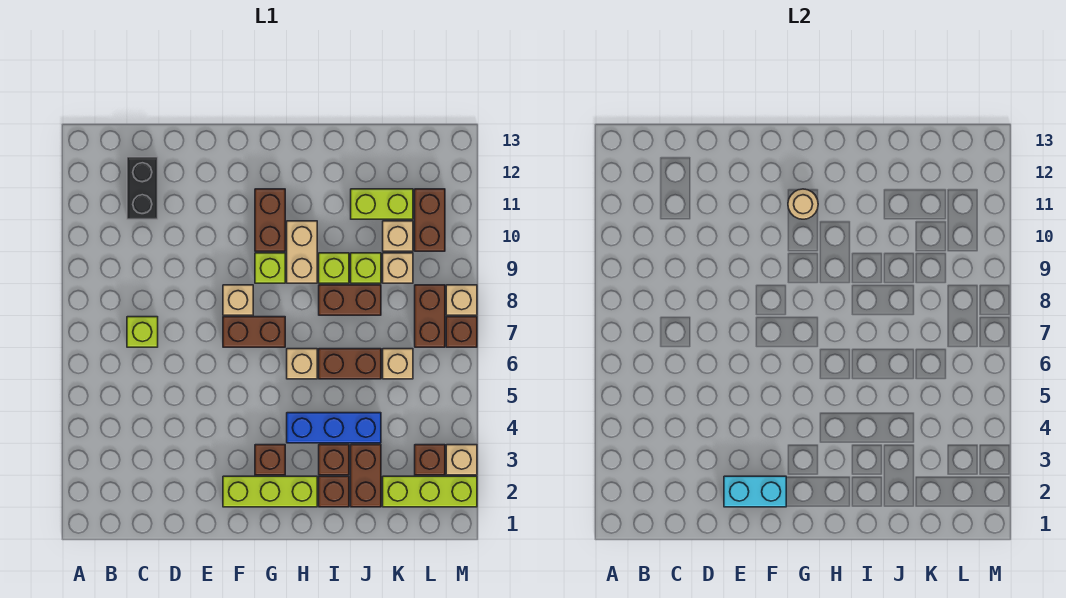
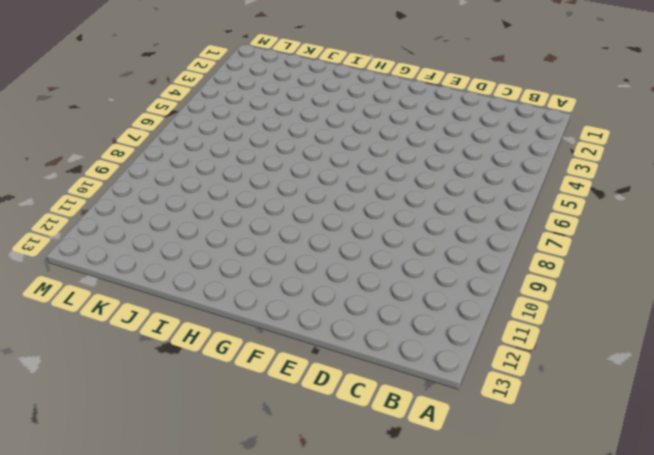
none -> lime 1x1 brick [127,317,158,347]
none -> black 1x2 brick [127,157,158,219]
none -> lime 1x3 brick [223,476,317,507]
none -> brown 1x2 brick [223,317,285,347]

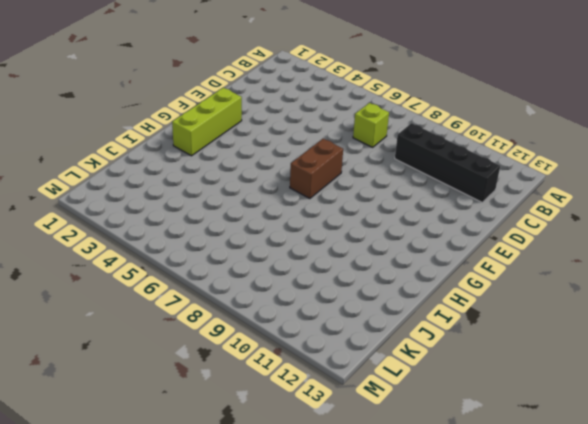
black 1x4 brick [395,123,500,202] -> black 1x2 brick [127,157,158,219]
none -> tan 1x1 brick [223,285,253,315]
none -> brown 1x1 brick [255,445,285,475]
none -> lime 1x1 brick [255,253,285,283]
none -> brown 1x2 brick [255,189,285,251]

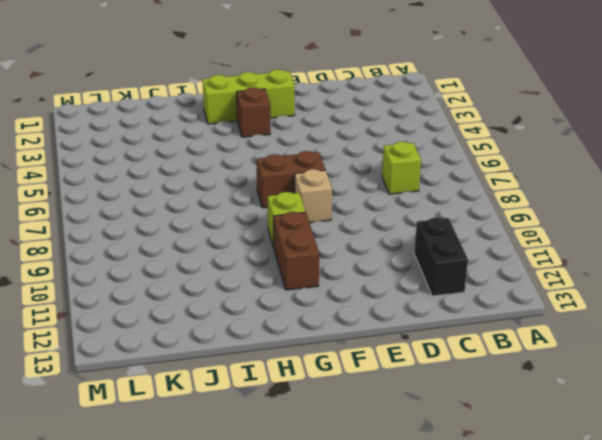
none -> blue 1x3 brick [287,413,381,443]
none -> tan 1x1 brick [287,349,317,379]
none -> tan 1x2 brick [287,221,317,283]
none -> brown 1x1 brick [319,476,349,507]

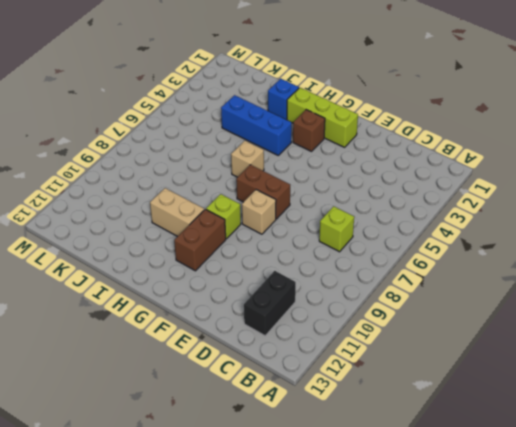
tan 1x2 brick [150,188,204,237] -> tan 1x2 brick turned to [287,221,317,283]
blue 1x1 brick [268,79,299,119] -> brown 1x1 brick [319,476,349,507]
none -> brown 1x1 brick [319,445,349,475]
none -> brown 1x2 brick [319,349,381,379]
none -> brown 1x2 brick [319,285,381,315]
none -> lime 1x1 brick [319,253,349,283]

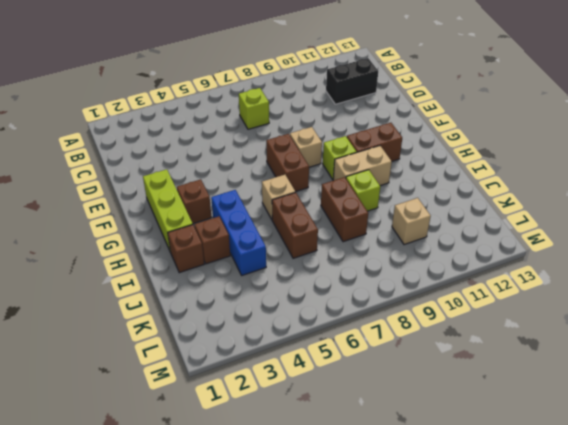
none -> brown 1x2 brick [351,445,381,507]
none -> lime 1x1 brick [351,253,381,283]
none -> lime 1x2 brick [351,189,413,219]
none -> lime 1x3 brick [383,476,477,507]

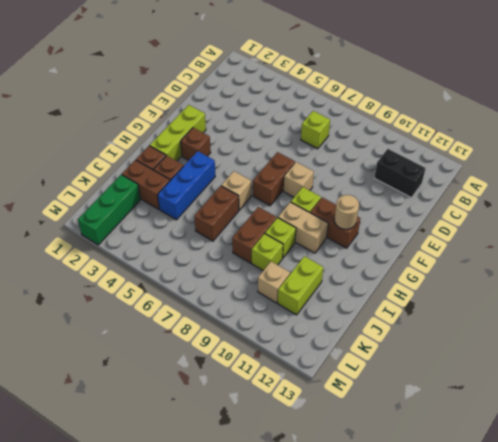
green 1x3 brick [78,175,141,245] -> lime 1x3 brick [383,476,477,507]
none -> tan 1x1 brick [383,349,413,379]
none -> tan 1x1 brick [383,253,413,283]
none -> brown 1x1 brick [415,445,445,475]
none -> brown 1x2 brick [415,285,445,347]

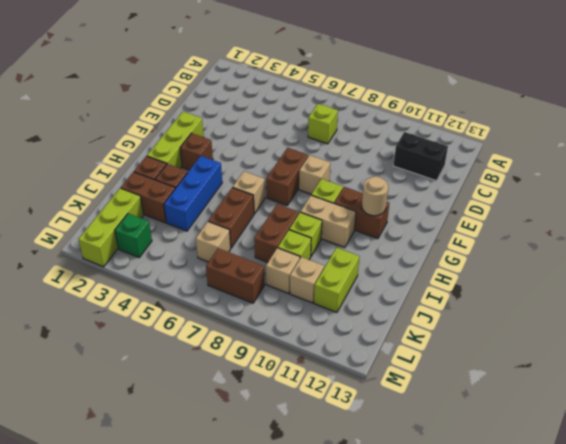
green 1x1 brick [115,213,152,257] -> brown 1x1 brick [415,445,445,475]
none -> brown 1x2 brick [415,189,445,251]
none -> tan 1x1 brick [446,445,477,475]
none -> brown 1x1 brick [446,317,477,347]
none -> tan 1x1 brick [446,285,477,315]

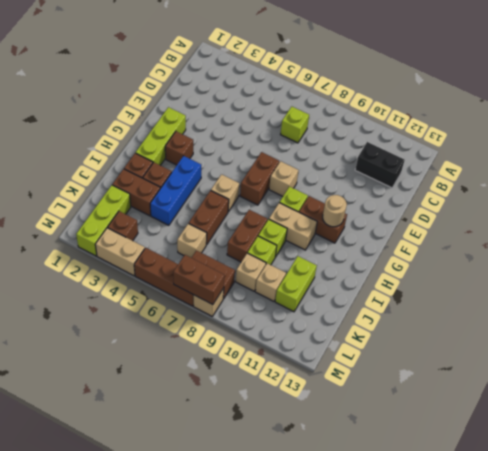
tan 1x2 brick [95,228,145,276] -> tan 1x1 brick [446,445,477,475]
brown 1x3 brick [134,248,194,306] -> brown 1x1 brick [446,317,477,347]
brown 1x2 brick [173,255,224,305] -> brown 1x2 brick moved to [415,189,445,251]
none -> cyan 1x2 brick [724,476,786,507]

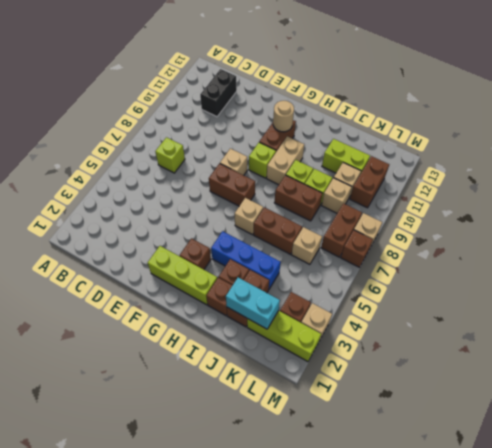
cyan 1x2 brick [226,277,280,329] -> cyan 1x2 brick moved to [724,476,786,507]

